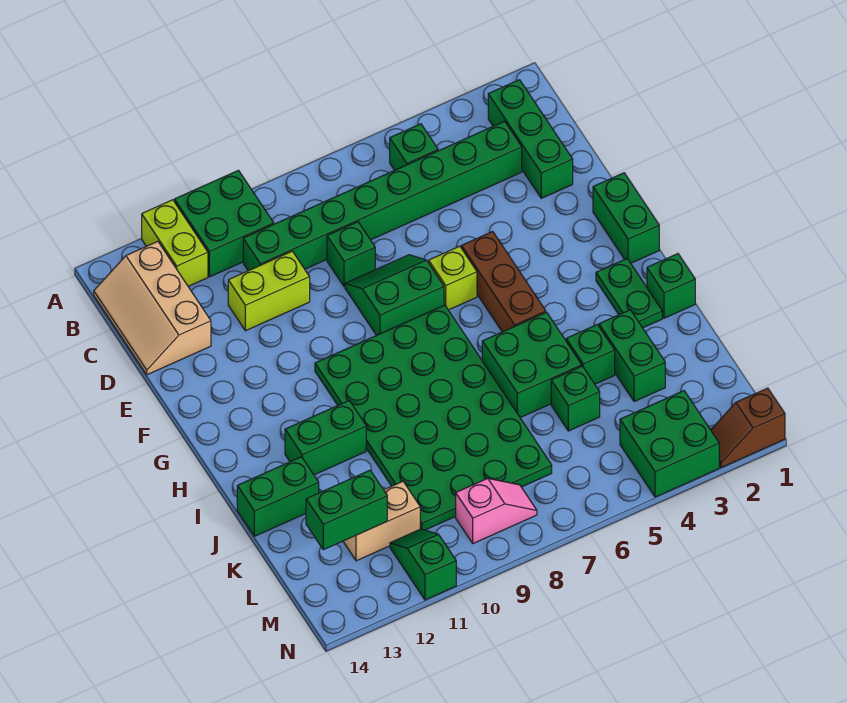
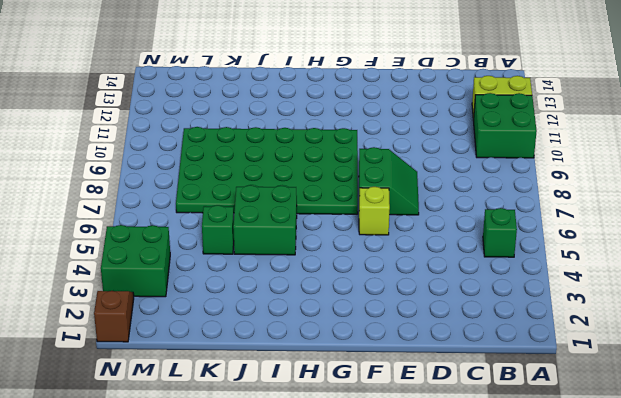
none -> green 1x3 brick [488,80,573,198]
none -> tan 2x3 slope [94,241,211,375]
none -> green 1x8 brick [243,121,522,271]

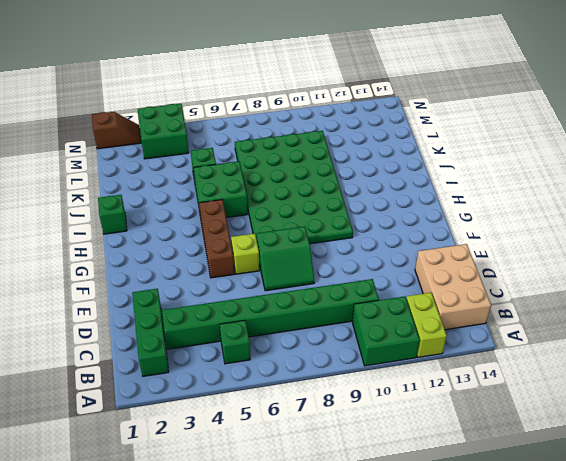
tan 2x3 brick [415,244,491,330] -> tan 2x3 slope [94,241,211,375]
none -> green 1x1 brick [327,222,375,287]
none -> lime 1x2 brick [228,251,310,331]
none -> green 1x2 brick [593,173,659,263]

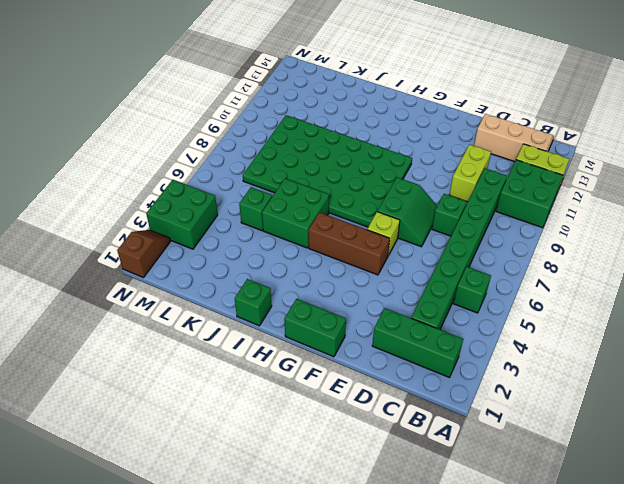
none -> green 1x2 plate [596,259,662,328]
none -> green 1x2 brick [285,401,366,475]
none -> green 1x2 brick [599,310,665,402]

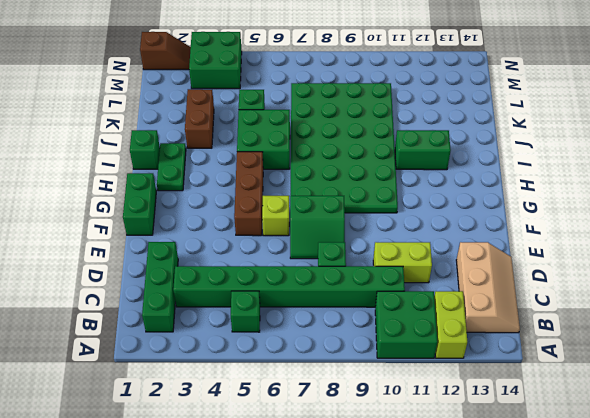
brown 1x2 brick [185,89,214,148] -> green 1x2 brick [599,310,665,402]
none -> green 1x1 brick [566,325,615,384]
none -> green 1x2 brick [237,457,319,536]
none -> tan 1x2 brick [343,481,420,561]

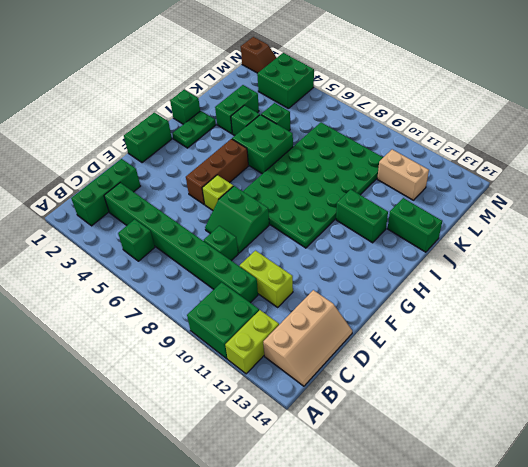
none -> pink 1x2 slope [456,478,537,543]
none -> green 1x2 slope [390,529,456,600]
none -> green 1x2 brick [306,470,387,550]

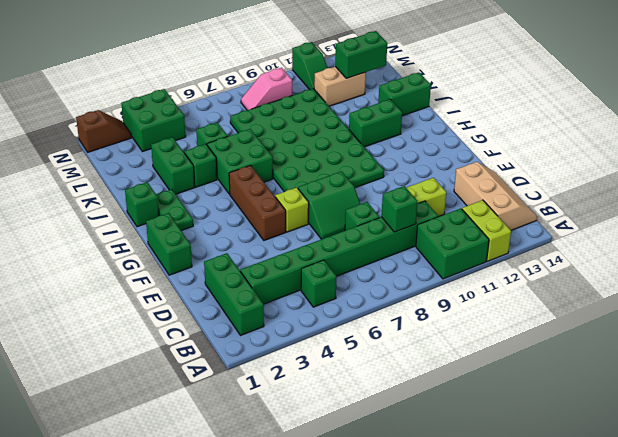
green 1x1 brick [381,186,418,232] -> none

